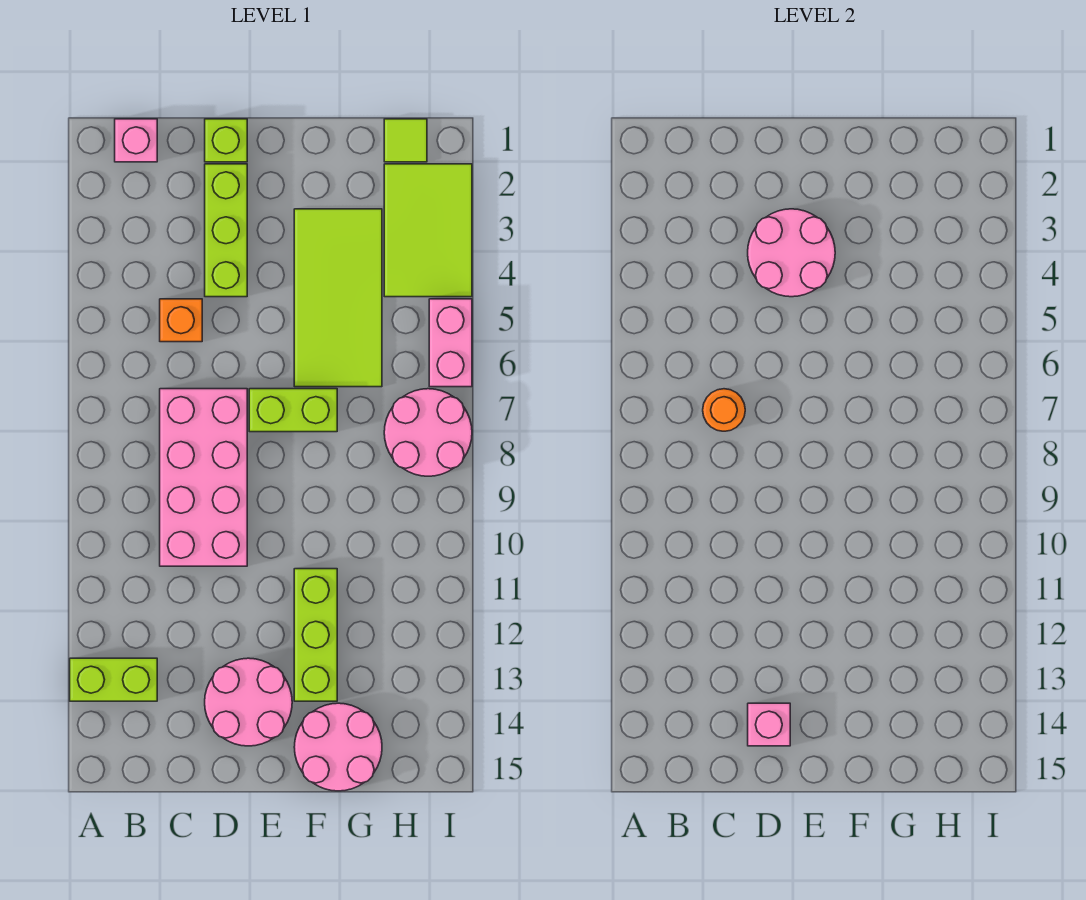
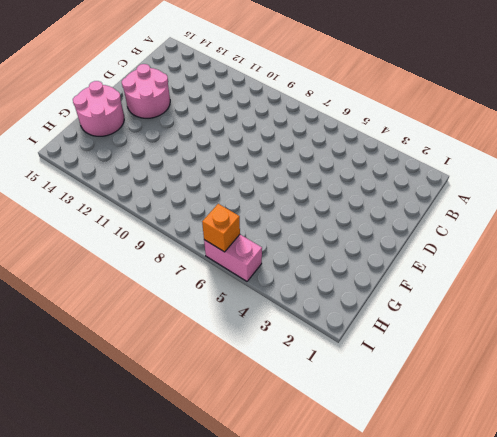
orange 1x1 brick [202,204,240,252] -> orange 1x1 brick moved to [160,299,202,342]
none -> lime 1x2 brick [70,658,157,701]
none -> pink 1x1 brick [115,119,157,162]
none -> pink 2x4 brick [160,389,247,566]

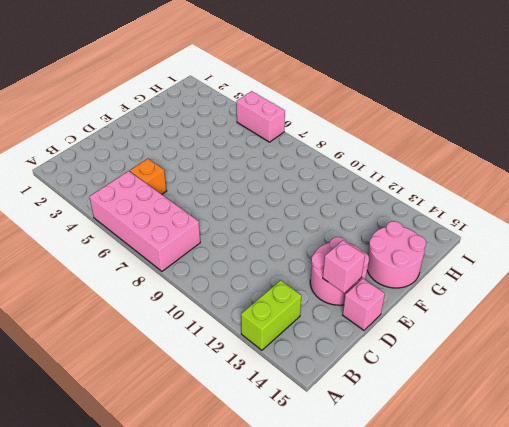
pink 2x4 brick [89,171,200,271] -> pink 2x4 brick moved to [160,389,247,566]
pink 1x1 brick [343,278,385,330] -> pink 1x1 brick moved to [115,119,157,162]
none -> lime 1x1 brick [205,119,247,162]
none -> lime 1x3 brick [205,164,247,297]
none -> lime 1x2 brick [249,389,337,432]

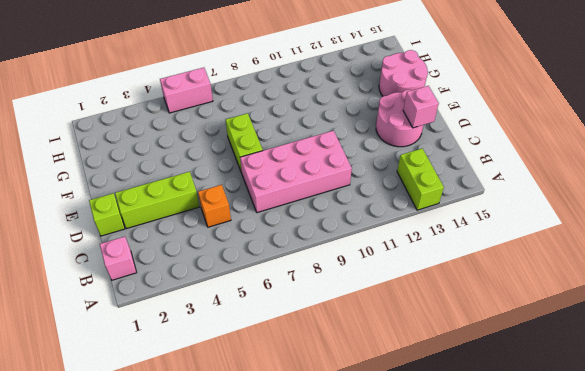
none -> lime 2x4 tile [294,209,382,387]
none -> lime 1x3 brick [294,569,337,701]
none -> lime 1x1 tile [384,119,427,162]

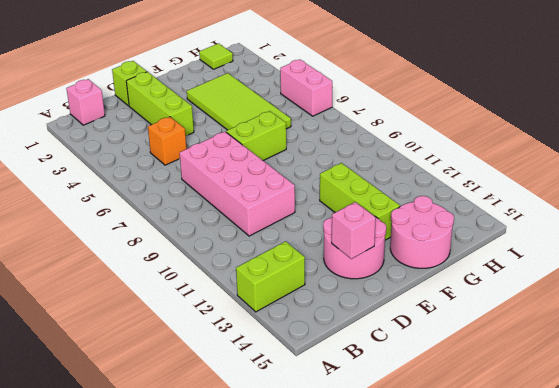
none -> lime 2x3 tile [384,164,472,297]
none -> pink 2x2 round brick [384,389,472,476]
none -> orange 1x1 round brick [703,389,745,431]

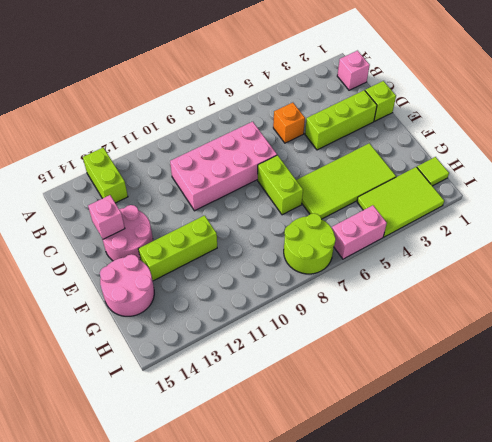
lime 2x2 round brick [284,213,336,274] -> pink 2x2 round brick [384,389,472,476]
none -> orange 1x1 round brick [703,389,745,431]
none -> pink 2x2 round brick [748,209,835,297]

